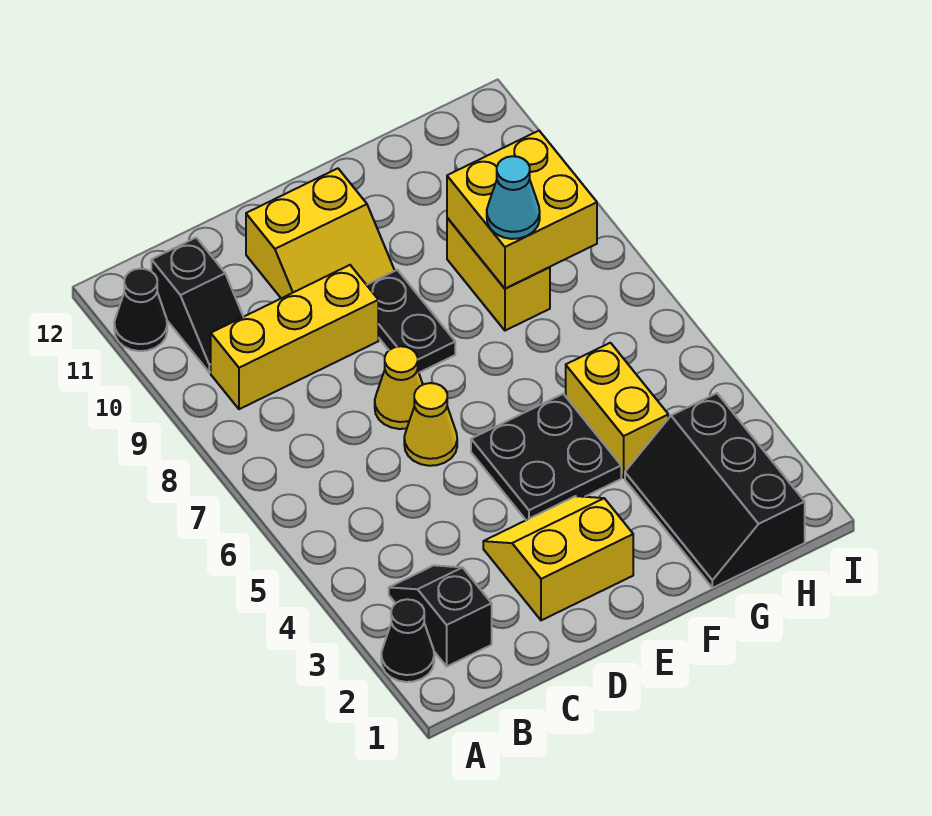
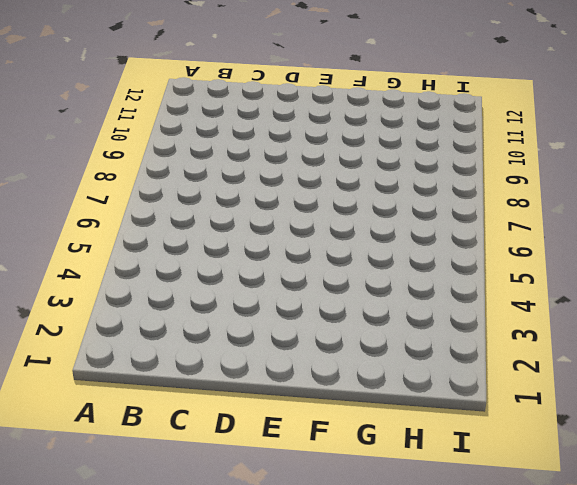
none -> black 1x1 cone [381,599,434,682]
none -> black 1x1 cone [114,269,167,351]
none -> black 1x2 slope [389,565,492,666]

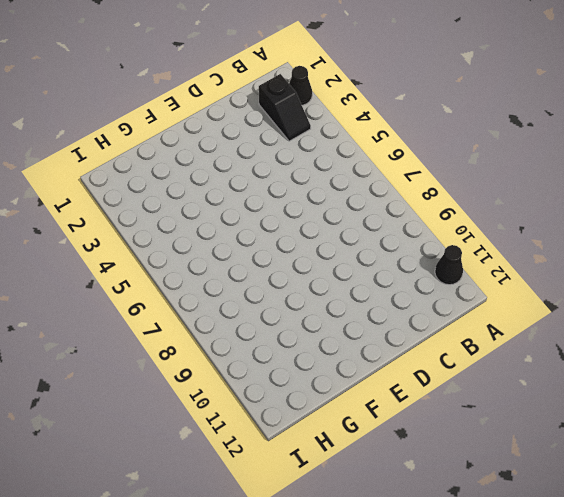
none -> yellow 1x3 brick [211,265,378,409]
none -> black 1x2 slope [151,238,243,372]
none -> yellow 2x2 slope [483,496,633,620]

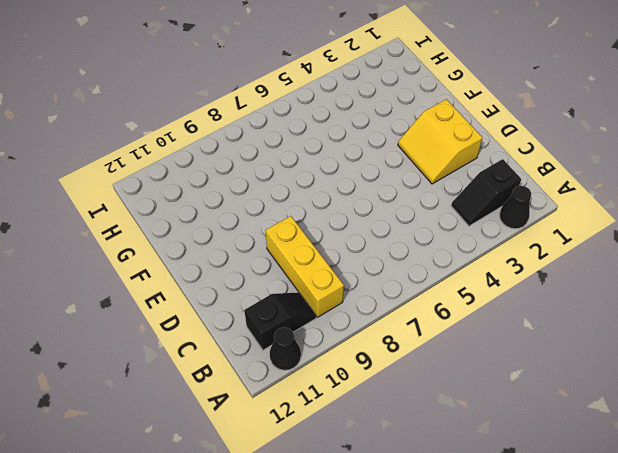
none -> yellow 1x1 cone [404,383,457,466]
none -> yellow 1x1 cone [375,346,423,429]
none -> yellow 2x2 slope [246,168,395,298]

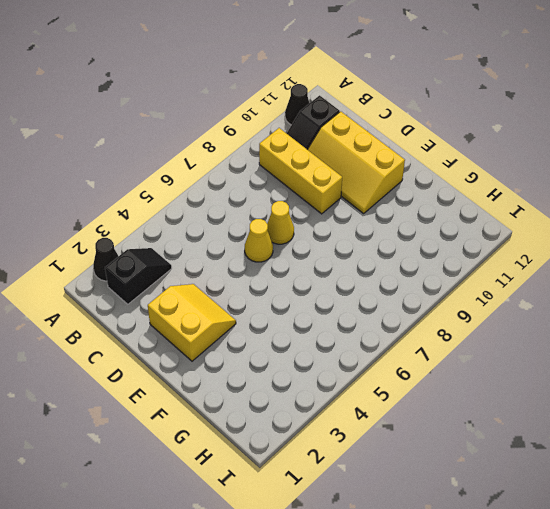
yellow 2x3 slope [307,111,405,214] -> yellow 2x2 slope [246,168,395,298]
none -> black 2x2 plate [471,394,621,520]
none -> black 1x2 plate [367,270,455,373]
none -> black 2x3 slope [625,393,805,588]

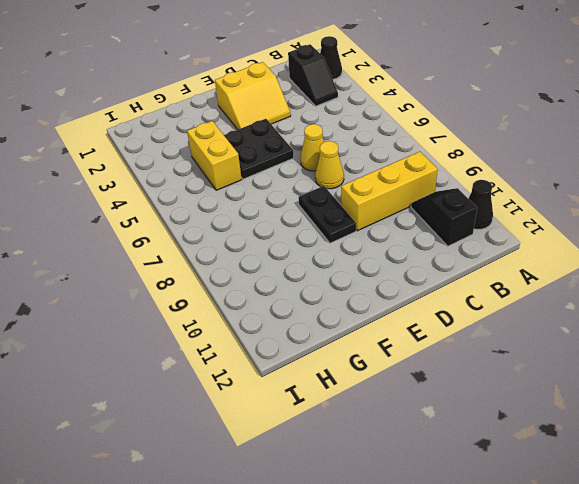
none -> yellow 2x2 slope [246,168,395,298]
none -> black 2x3 slope [625,393,805,588]
none -> yellow 1x2 brick [447,218,550,331]

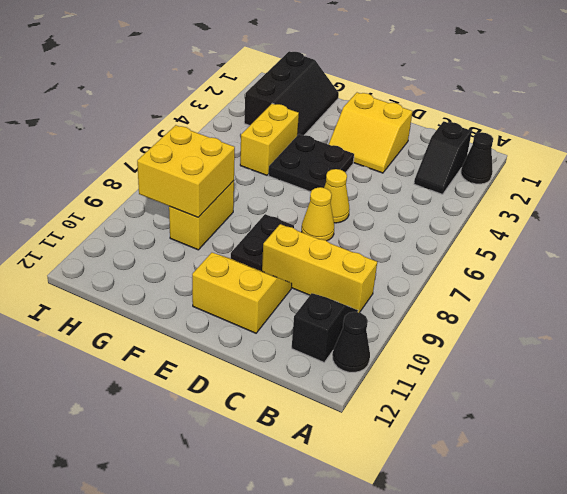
none -> cyan 1x1 cone [487,156,540,239]

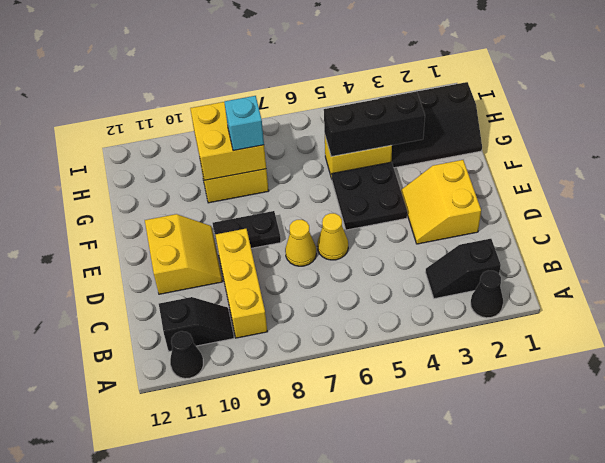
black 1x3 brick [324,92,425,157] -> none
cyan 1x1 brick [224,96,264,151] -> cyan 1x1 cone [487,156,540,239]

